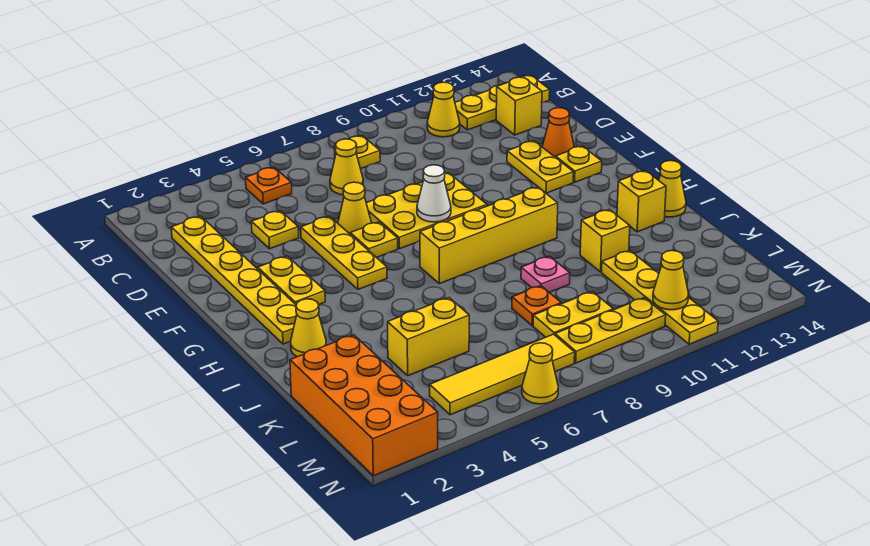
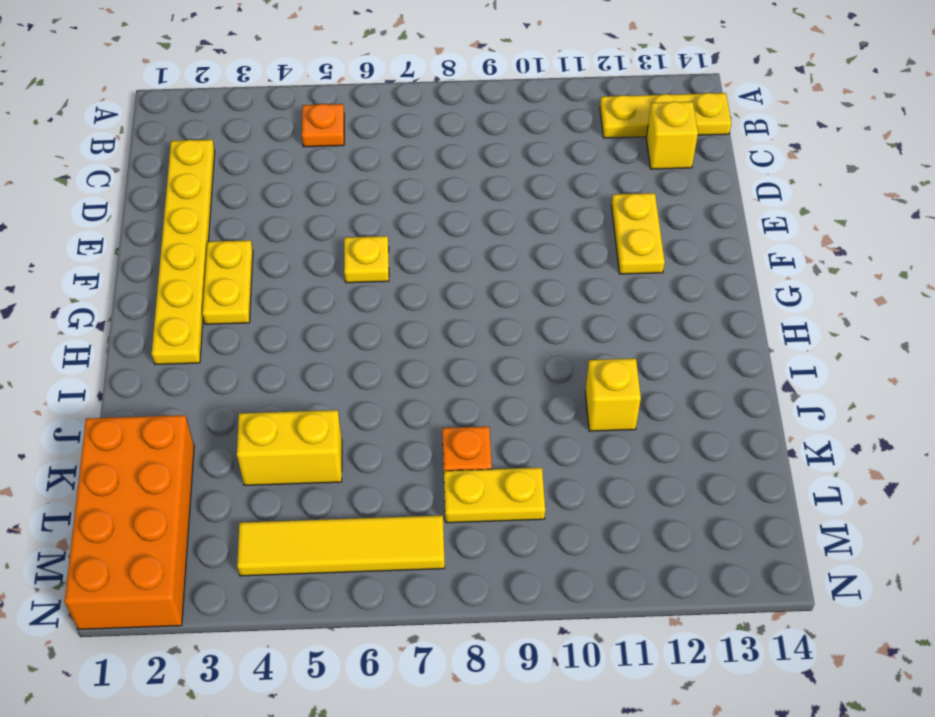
none -> yellow 1x1 plate [335,136,380,169]
none -> yellow 1x1 cone [427,82,460,137]
none -> yellow 1x1 cone [330,139,363,195]
none -> yellow 1x1 plate [252,211,299,249]

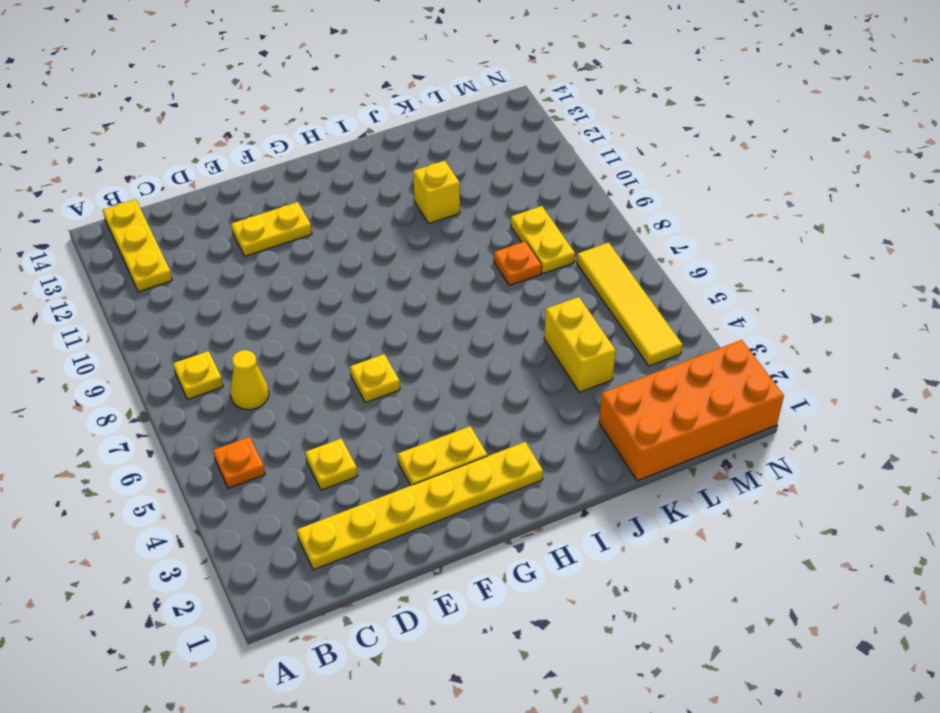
none -> yellow 1x1 cone [427,82,460,137]
none -> yellow 1x1 brick [496,77,542,135]
none -> yellow 1x3 plate [301,216,387,289]
none -> yellow 1x1 cone [338,182,371,234]

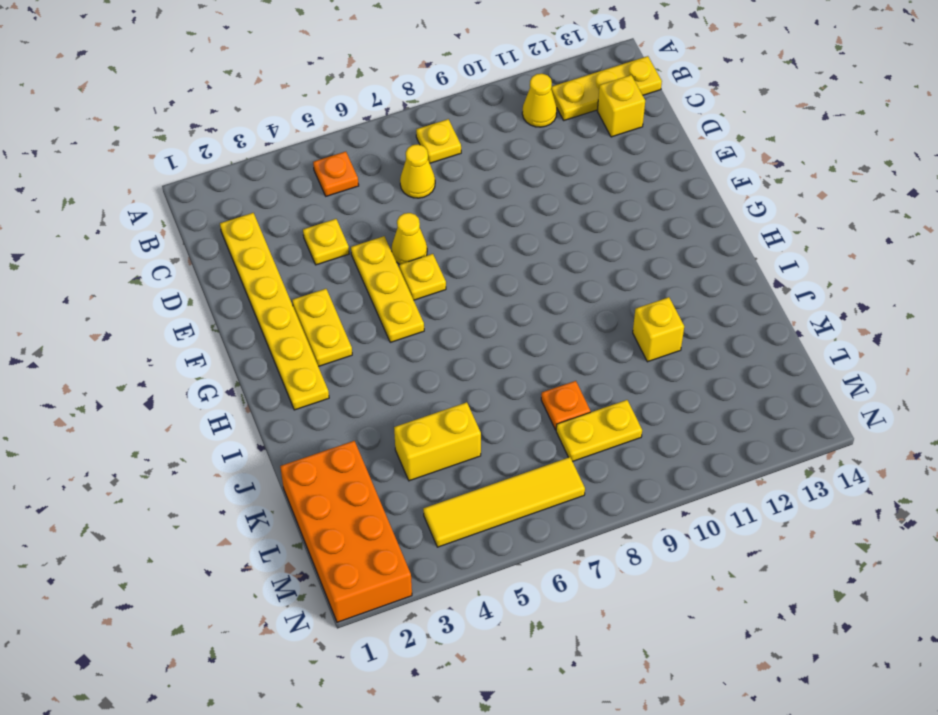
none -> yellow 2x3 plate [366,173,487,249]
none -> yellow 1x2 plate [507,141,574,193]
none -> orange 1x1 cone [542,108,574,157]
none -> yellow 1x1 plate [556,146,602,182]

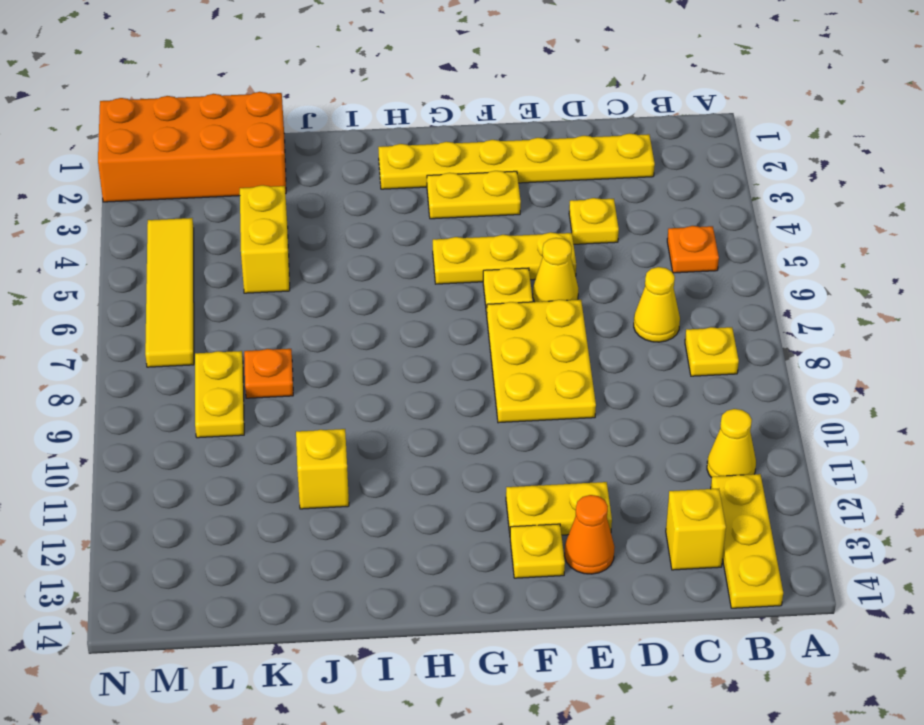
none -> yellow 1x4 brick [420,187,558,284]
none -> yellow 1x1 cone [291,299,326,357]
none -> yellow 1x1 brick [617,171,666,232]
none -> yellow 1x1 cone [659,161,686,217]

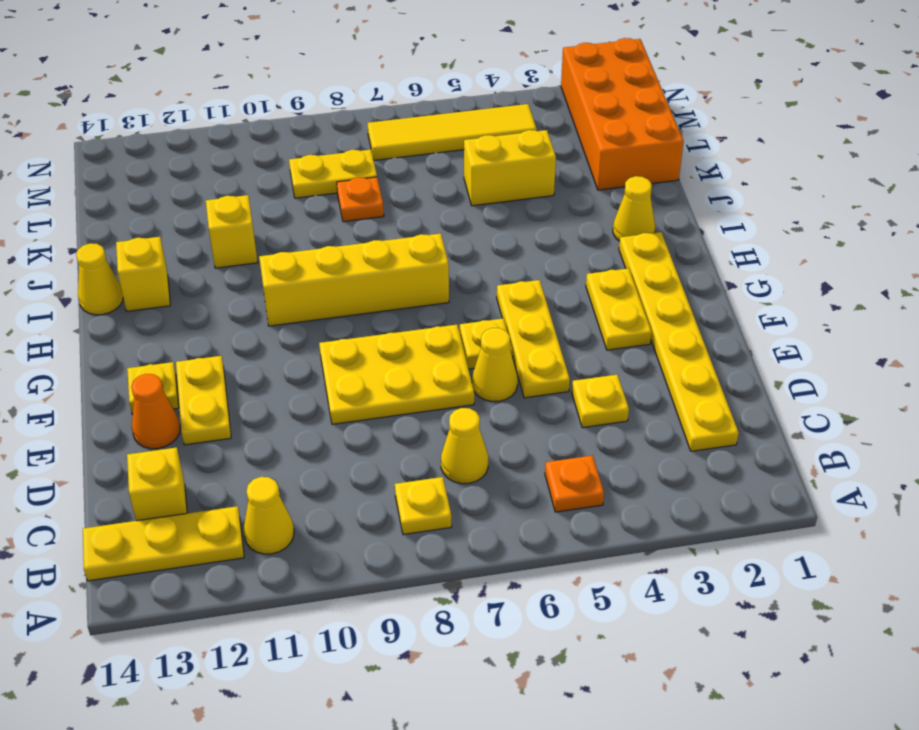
none -> pink 1x1 plate [521,256,570,292]
none -> yellow 1x4 plate [602,251,718,344]
none -> yellow 1x3 plate [555,298,666,363]
none -> yellow 1x1 cone [522,343,558,404]

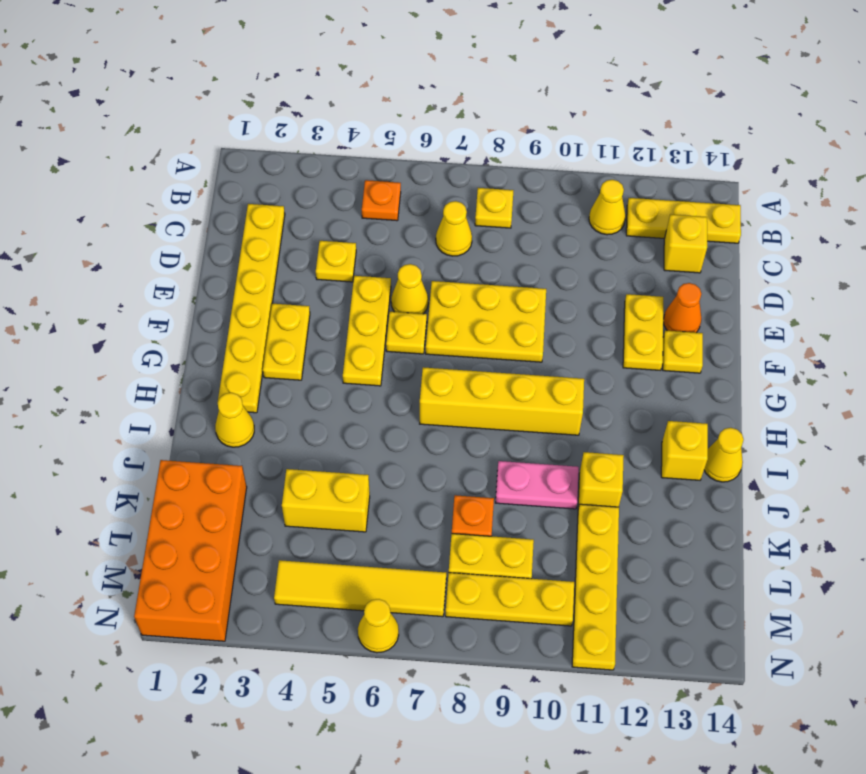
pink 1x2 plate [495,461,579,509] -> pink 1x1 plate [521,256,570,292]
none -> white 1x1 cone [417,165,451,222]
none -> yellow 1x1 cone [653,251,689,310]

